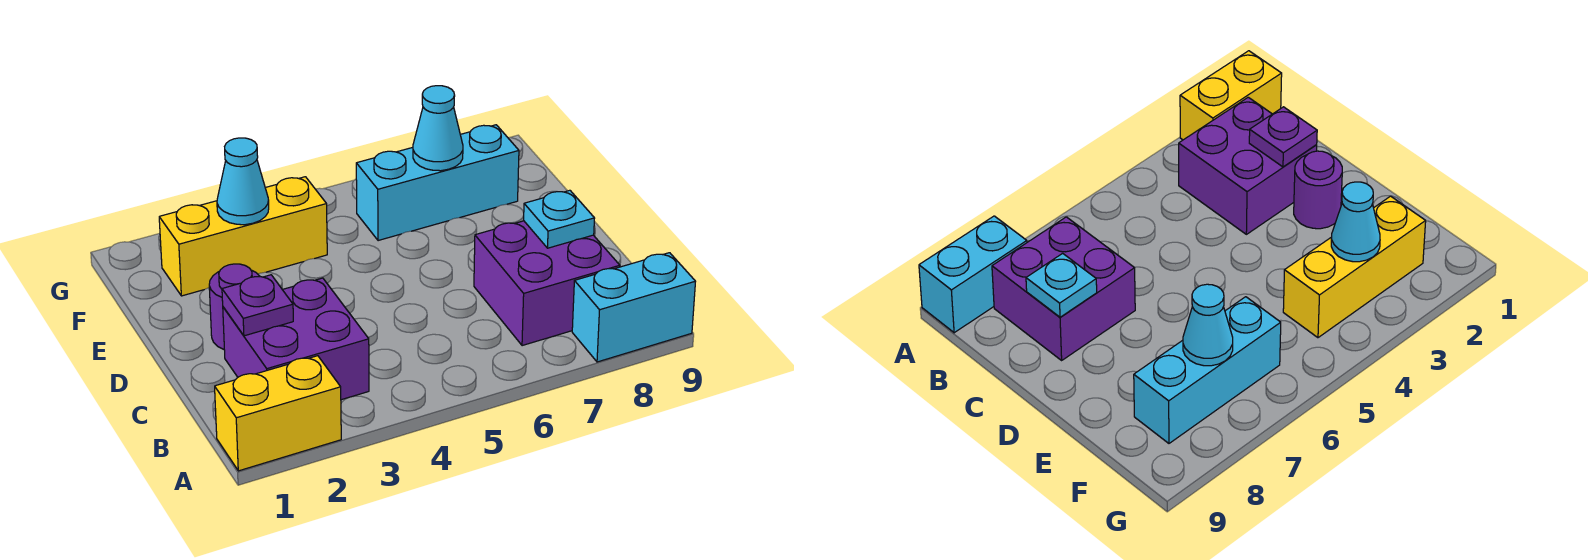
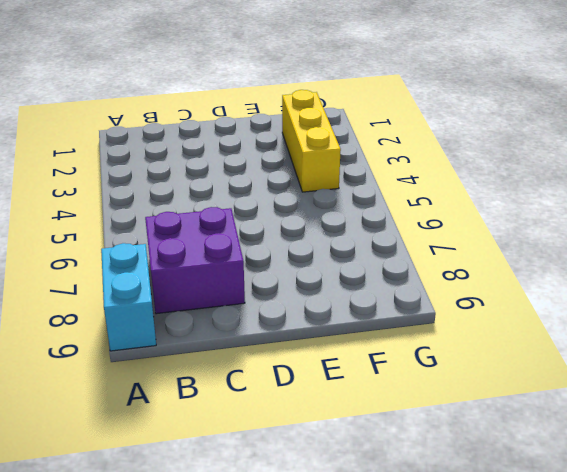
none -> yellow 1x2 brick [215,356,341,471]
none -> purple 2x2 brick [223,278,369,400]

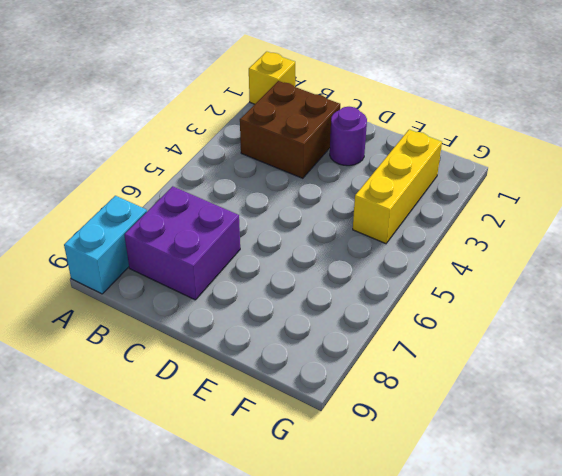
yellow 1x1 brick [249,52,295,104] -> yellow 1x2 brick [215,356,341,471]
brown 2x2 brick [240,81,340,178] -> purple 2x2 brick [223,278,369,400]
none -> cyan 1x3 brick [356,125,519,241]
none -> purple 1x1 plate [222,275,293,336]

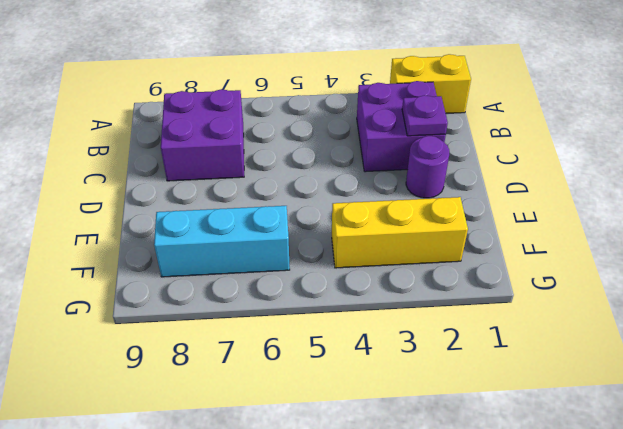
none -> cyan 1x2 brick [572,253,696,362]
none -> cyan 1x1 plate [524,190,595,248]

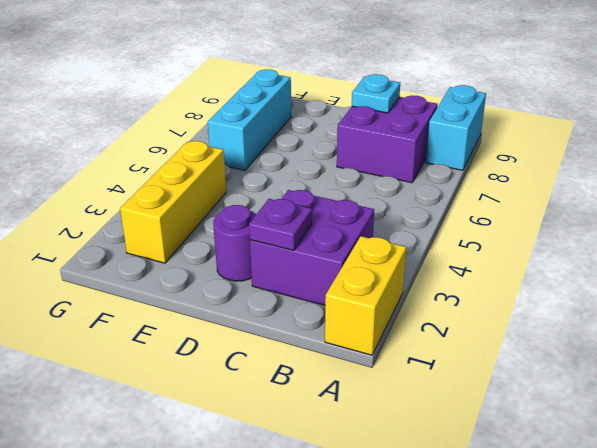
none -> cyan 1x1 cone [217,138,269,225]
none -> cyan 1x1 cone [413,86,463,171]

